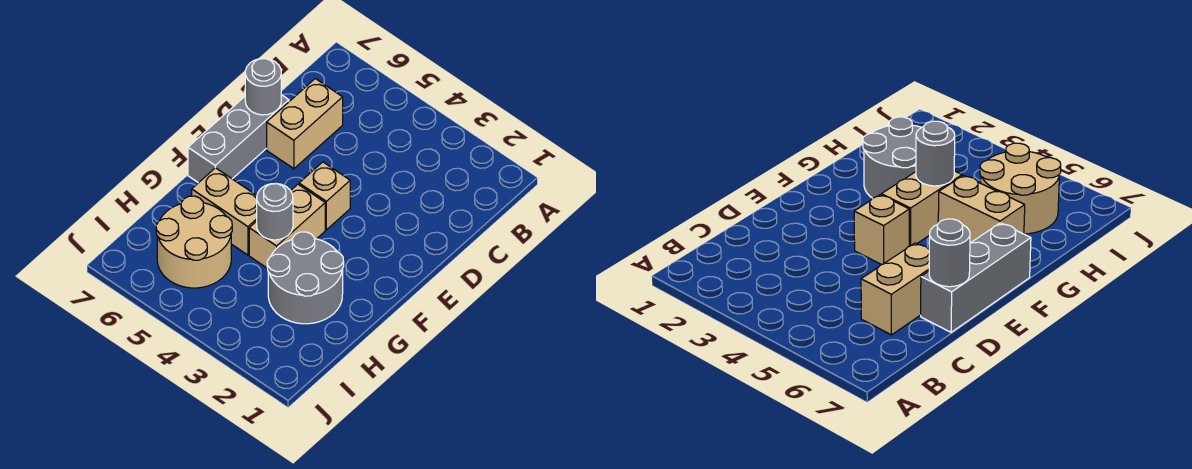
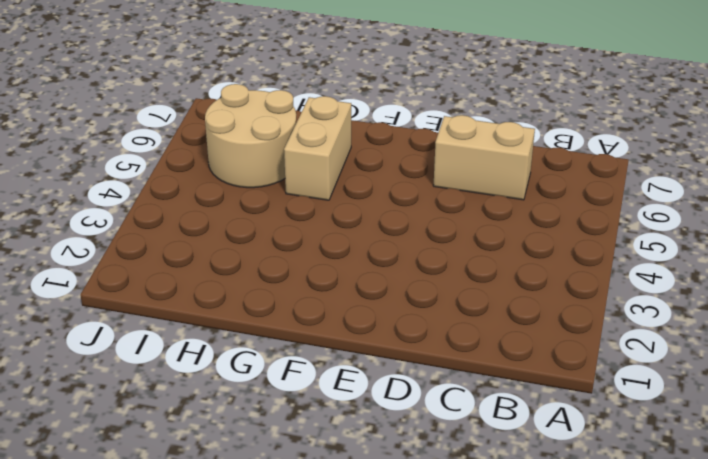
none -> grey 1x3 brick [188,95,289,183]
none -> tan 1x1 brick [299,162,350,230]

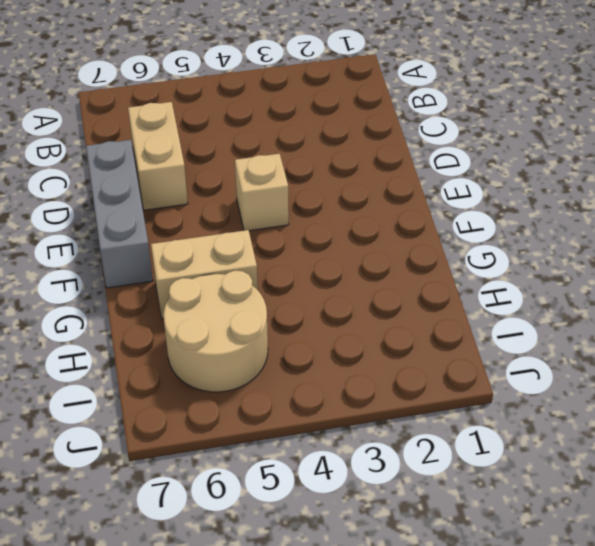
none -> tan 1x2 brick [249,184,325,268]
none -> grey 2x2 round brick [267,232,344,324]

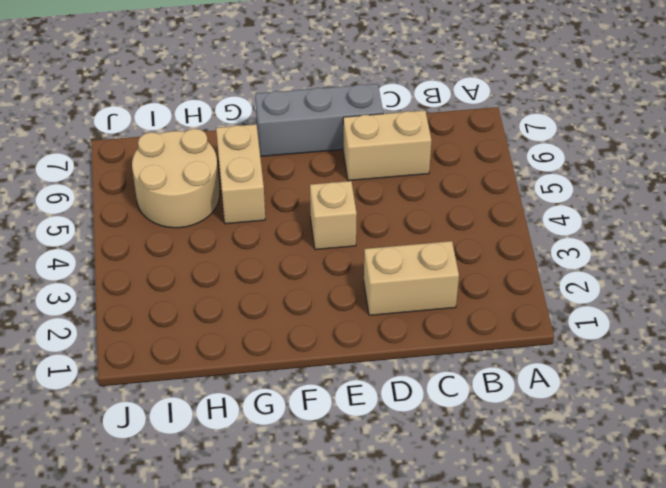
tan 1x2 brick [364,241,459,315] -> tan 1x2 brick moved to [249,184,325,268]
none -> grey 2x2 round brick [267,232,344,324]
none -> grey 1x1 round brick [245,58,281,115]

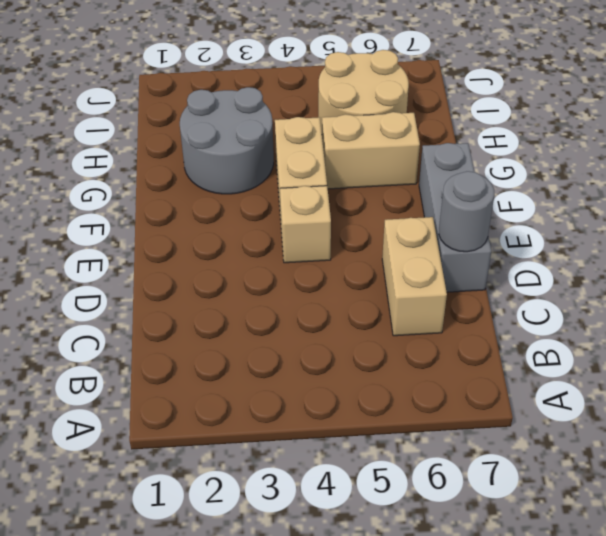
none -> grey 1x1 round brick [257,184,293,240]

